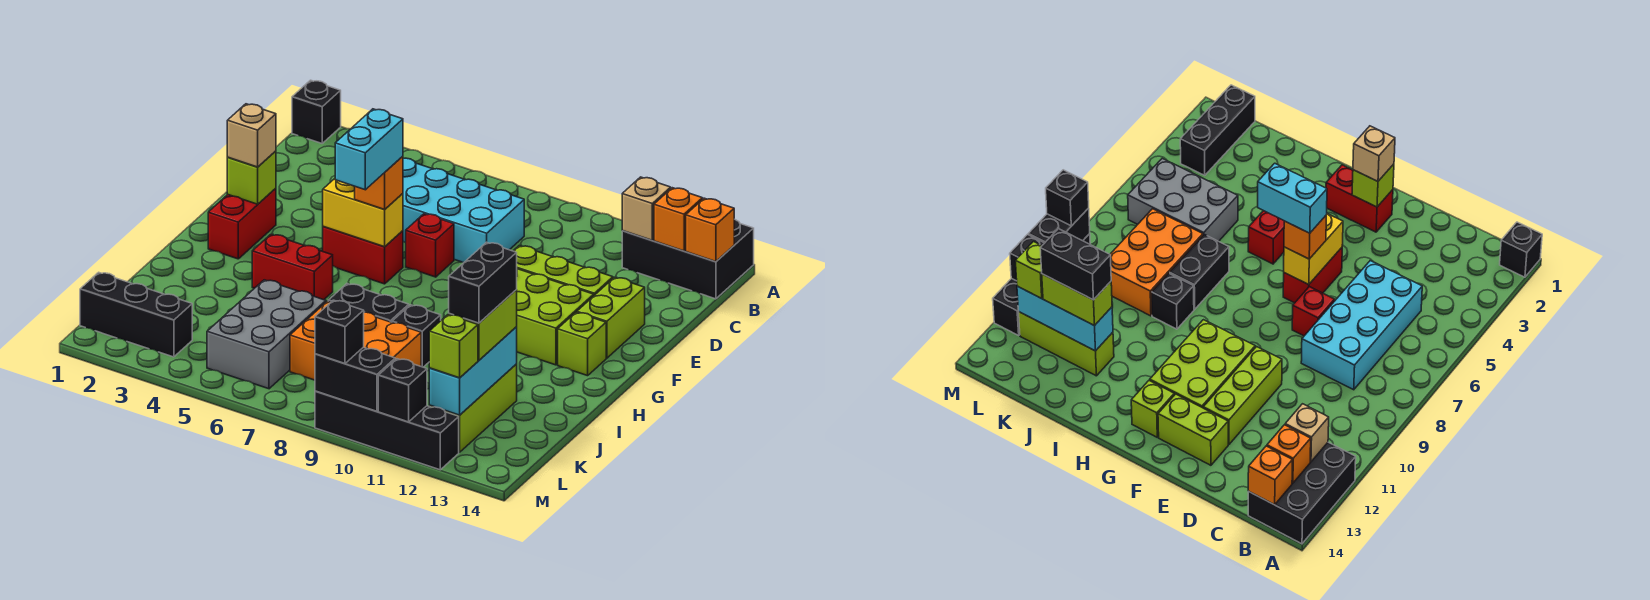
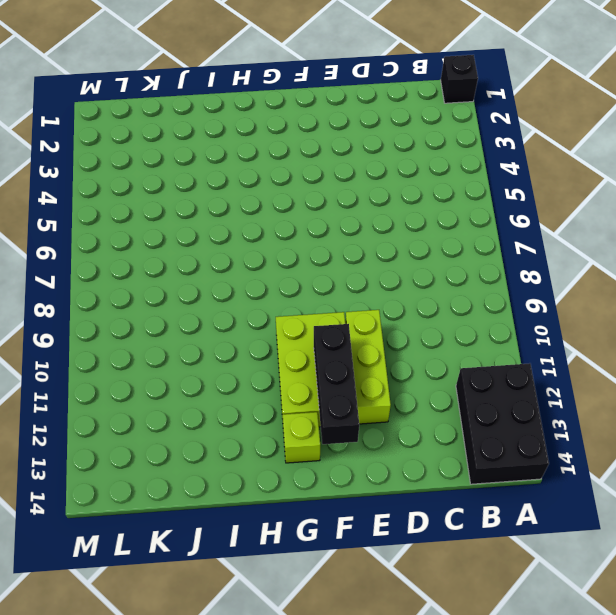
black 1x3 brick [314,324,359,444] -> black 1x3 brick moved to [80,272,192,357]
none -> cyan 2x4 brick [403,158,524,262]
none -> red 1x1 brick [406,214,454,277]
none -> lime 1x2 brick [577,277,645,358]
none -> red 1x2 brick [208,188,276,259]

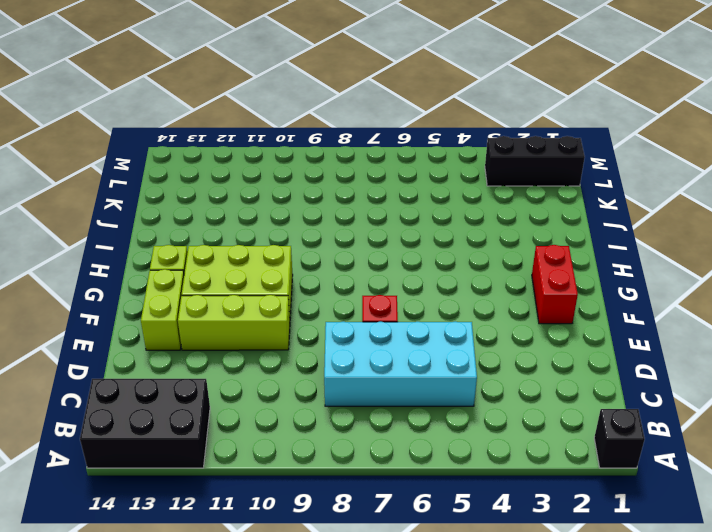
none -> red 1x2 brick [323,227,403,284]
none -> red 1x2 brick [252,234,333,300]
none -> black 1x2 brick [328,284,409,322]
none -> black 1x1 brick [392,305,441,367]

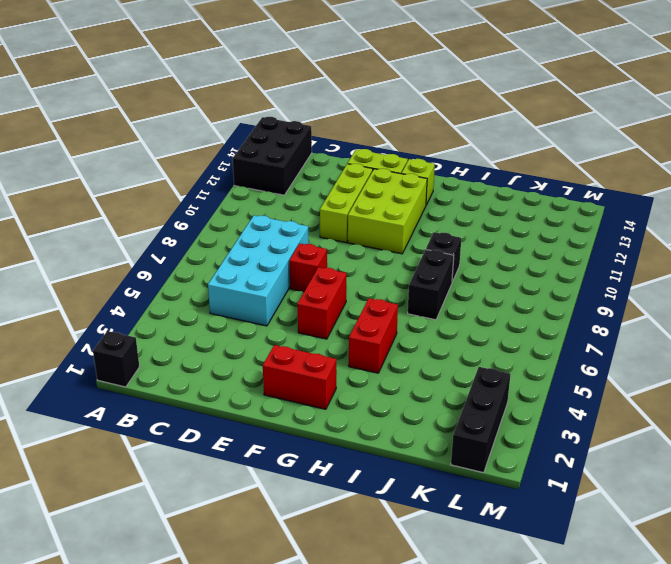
none -> grey 2x3 brick [207,280,326,389]
none -> orange 2x3 brick [290,301,421,380]
none -> lime 1x3 brick [429,364,517,452]
none -> black 1x4 brick [315,391,459,470]

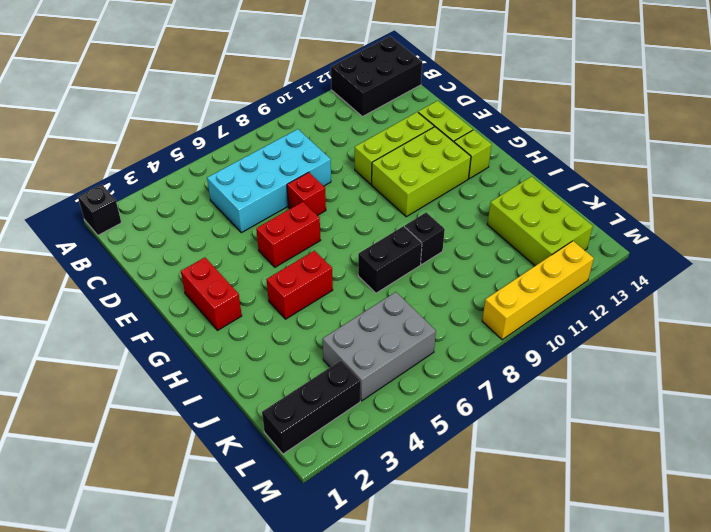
lime 2x3 brick [487,177,593,266] -> lime 1x3 brick [429,364,517,452]
grey 2x3 brick [323,292,436,401] -> grey 2x3 brick turned to [207,280,326,389]
yellow 1x4 brick [482,241,594,340] -> black 1x4 brick [315,391,459,470]
none -> orange 2x3 brick [290,301,421,380]
none -> tan 1x1 brick [622,177,671,240]
none -> orange 1x1 brick [654,188,703,251]
none -> orange 1x1 brick [686,198,734,262]

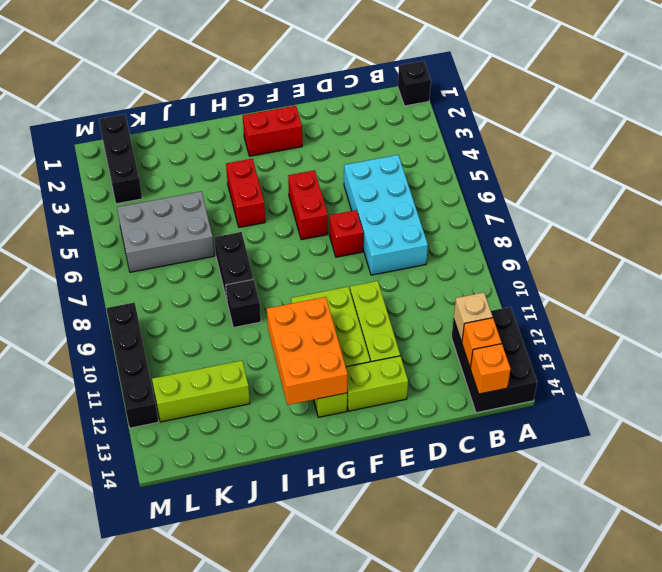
orange 2x3 brick [267,297,348,405] -> orange 2x3 brick moved to [290,301,421,380]
none -> lime 1x1 brick [227,151,276,204]
none -> yellow 1x2 brick [323,179,403,247]
none -> cyan 1x3 brick [429,327,517,415]
none -> black 1x2 brick [315,347,395,411]

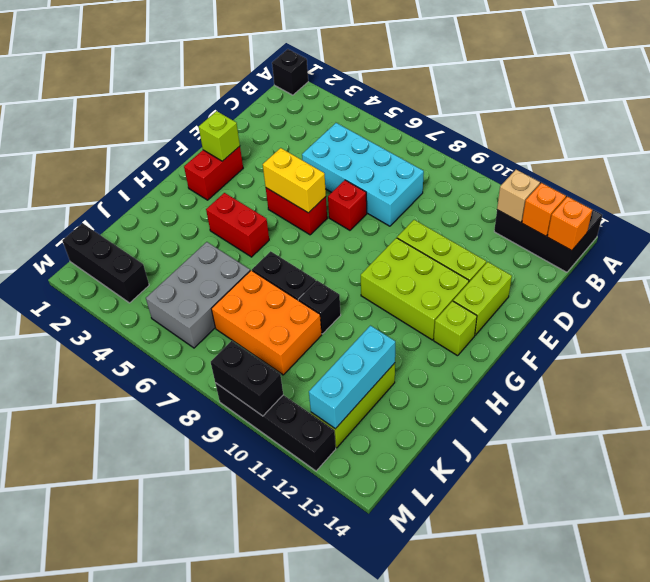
none -> black 1x1 brick [378,359,427,422]
none -> tan 1x1 brick [227,104,276,167]
none -> orange 1x1 brick [355,156,403,210]
none -> lime 1x2 brick [449,290,517,360]

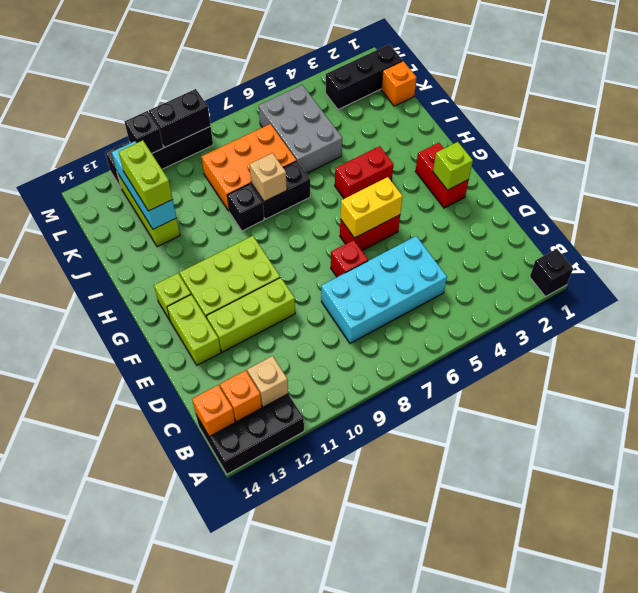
tan 1x1 brick [250,153,287,201] -> tan 1x1 brick moved to [227,104,276,167]
orange 1x1 brick [381,61,417,106] -> orange 1x1 brick moved to [355,156,403,210]
none -> lime 1x1 brick [429,315,478,378]
none -> black 1x1 brick [315,300,364,363]
none -> cyan 1x2 brick [335,109,403,190]
none -> black 1x2 brick [449,242,517,323]

